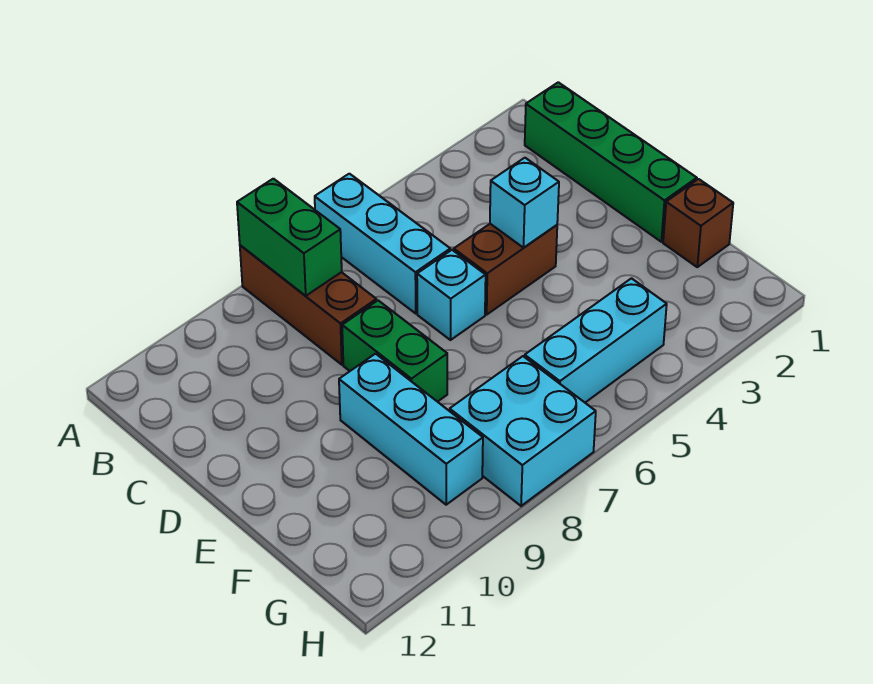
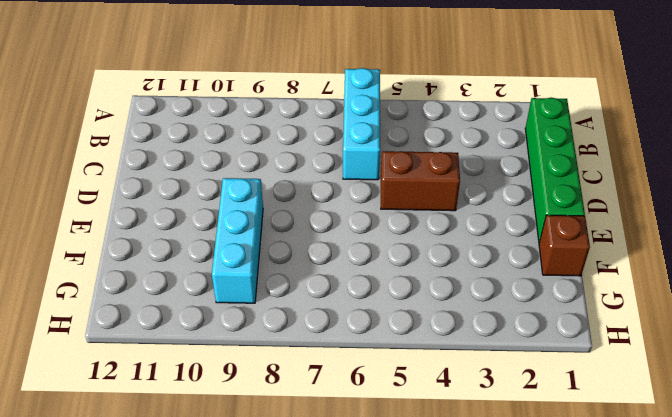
none -> brown 1x3 brick [240,245,376,365]
none -> cyan 1x1 brick [417,250,486,340]
none -> green 1x2 brick [342,300,447,402]

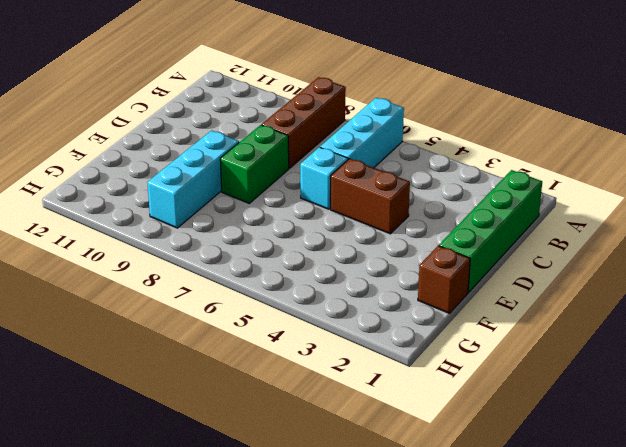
none -> cyan 1x3 brick [525,278,667,402]
none -> cyan 2x2 brick [450,356,596,506]
none -> green 1x2 brick [237,179,342,296]

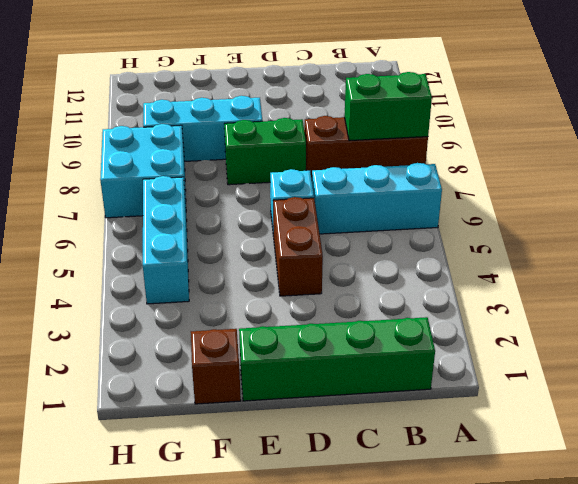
none -> cyan 1x1 brick [490,158,559,248]

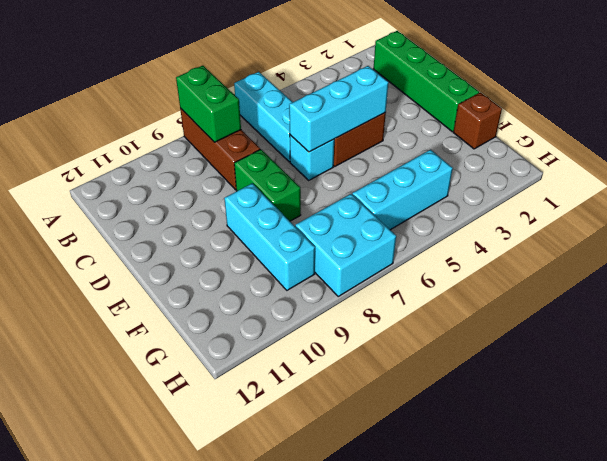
cyan 1x3 brick [289,66,388,152] -> cyan 1x1 brick [490,158,559,248]

